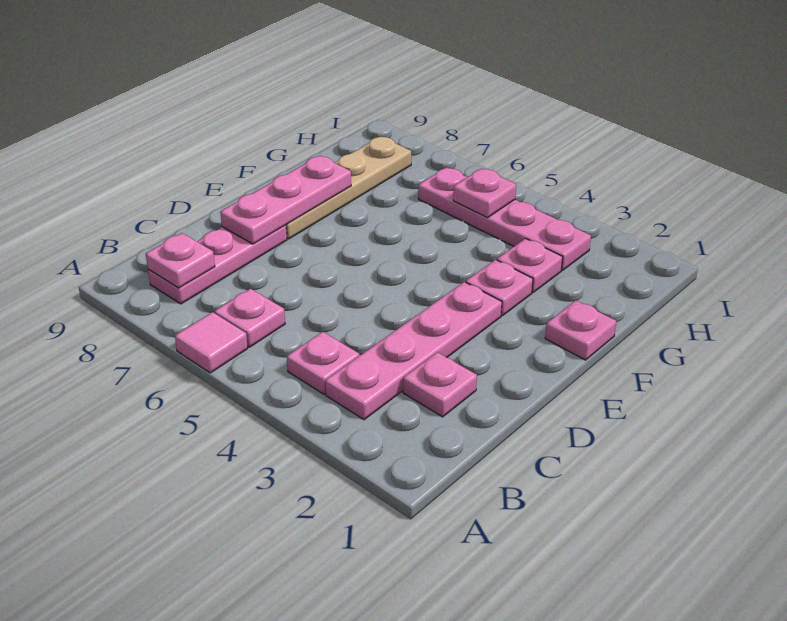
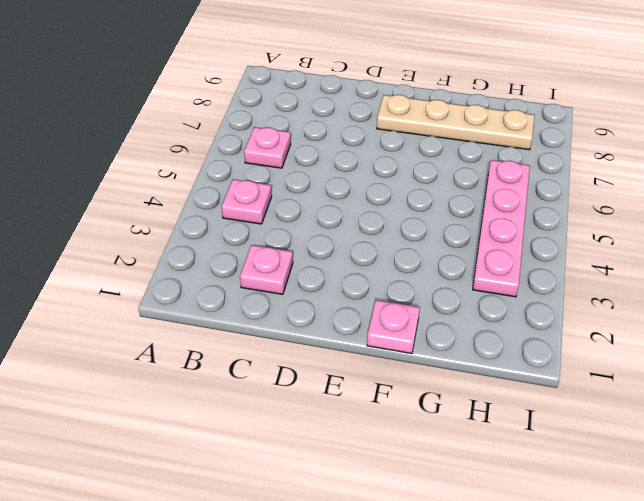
none -> pink 1x1 tile [175,312,248,373]
none -> pink 1x4 plate [325,282,502,420]
none -> pink 1x3 plate [148,225,287,304]

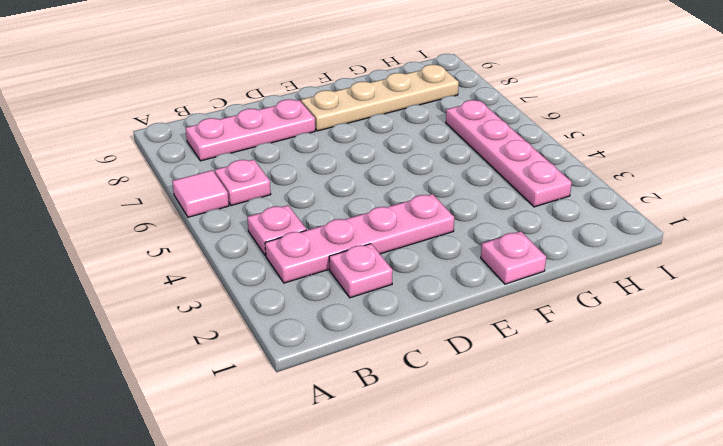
none -> pink 1x1 plate [466,260,533,316]
none -> pink 1x1 plate [497,239,563,292]
none -> pink 1x1 plate [146,233,215,288]

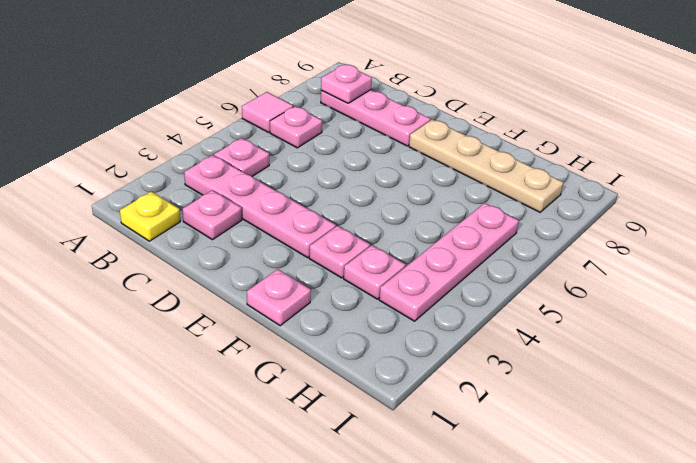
yellow 1x1 plate [120,192,180,241] -> none
none -> pink 1x3 plate [220,156,351,244]
none -> pink 1x1 plate [453,168,516,218]

